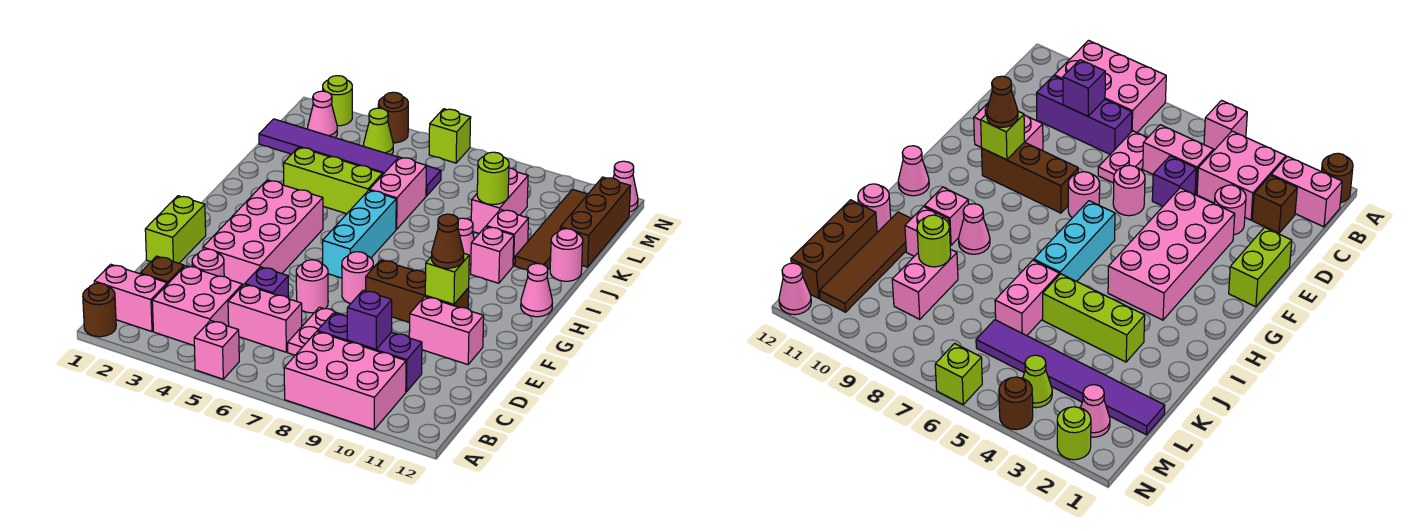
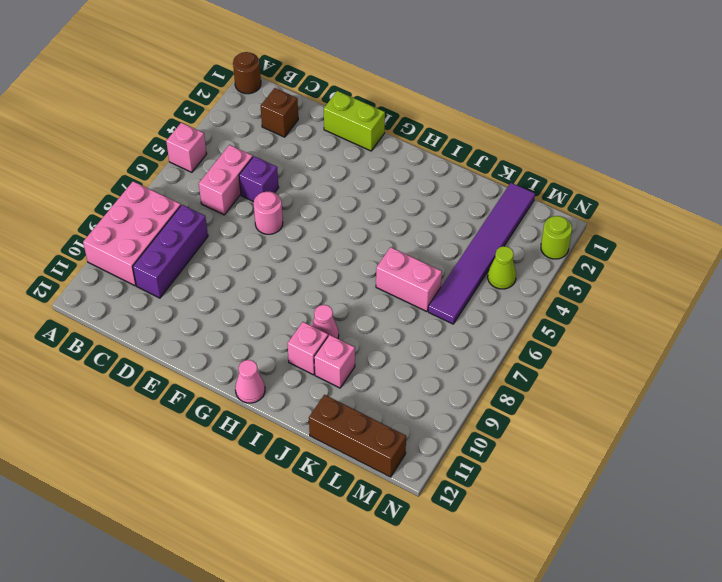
none -> pink 1x2 brick [94,264,167,331]
none -> pink 2x2 brick [152,266,242,346]
none -> pink 1x2 plate [288,307,347,355]
none -> pink 1x1 round brick [192,249,224,277]

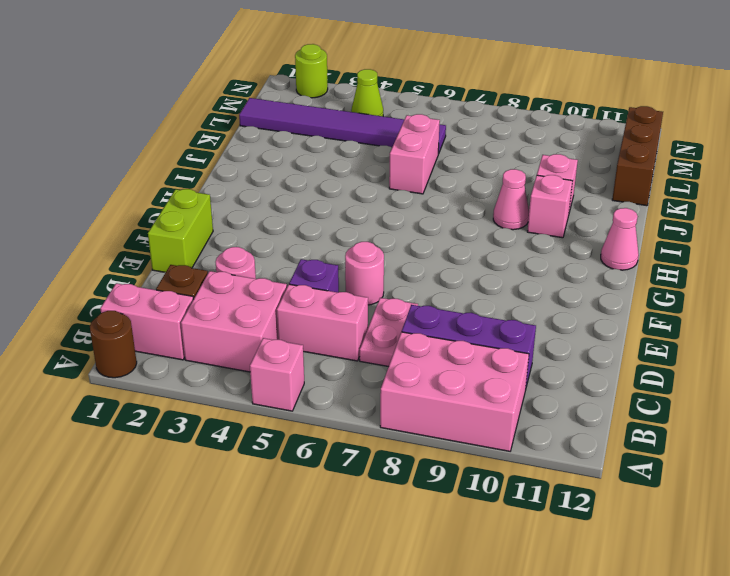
none -> pink 2x4 brick [203,180,323,286]
none -> pink 1x2 brick [409,297,484,365]
none -> pink 1x1 round brick [342,252,373,304]
none -> brown 1x3 brick [366,260,469,323]

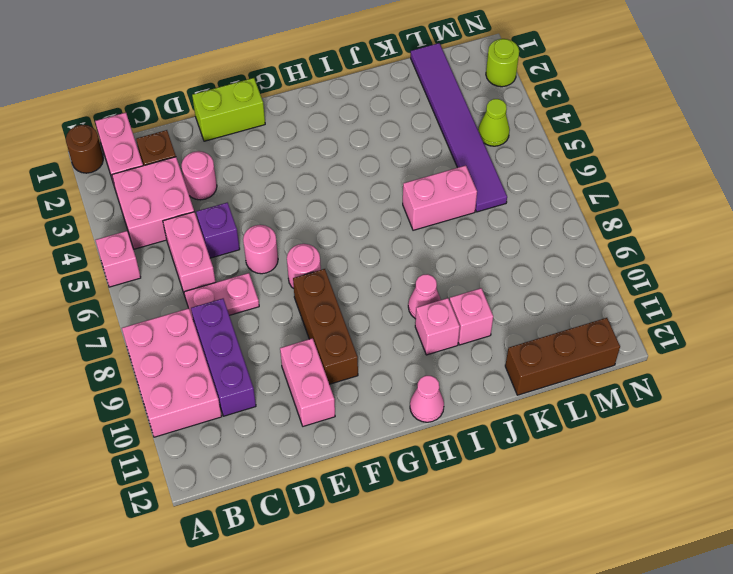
none -> pink 2x4 brick [203,180,323,286]
none -> cyan 1x3 brick [323,190,396,278]
none -> lime 1x3 brick [284,147,383,214]
none -> brown 1x4 tile [515,189,588,270]

